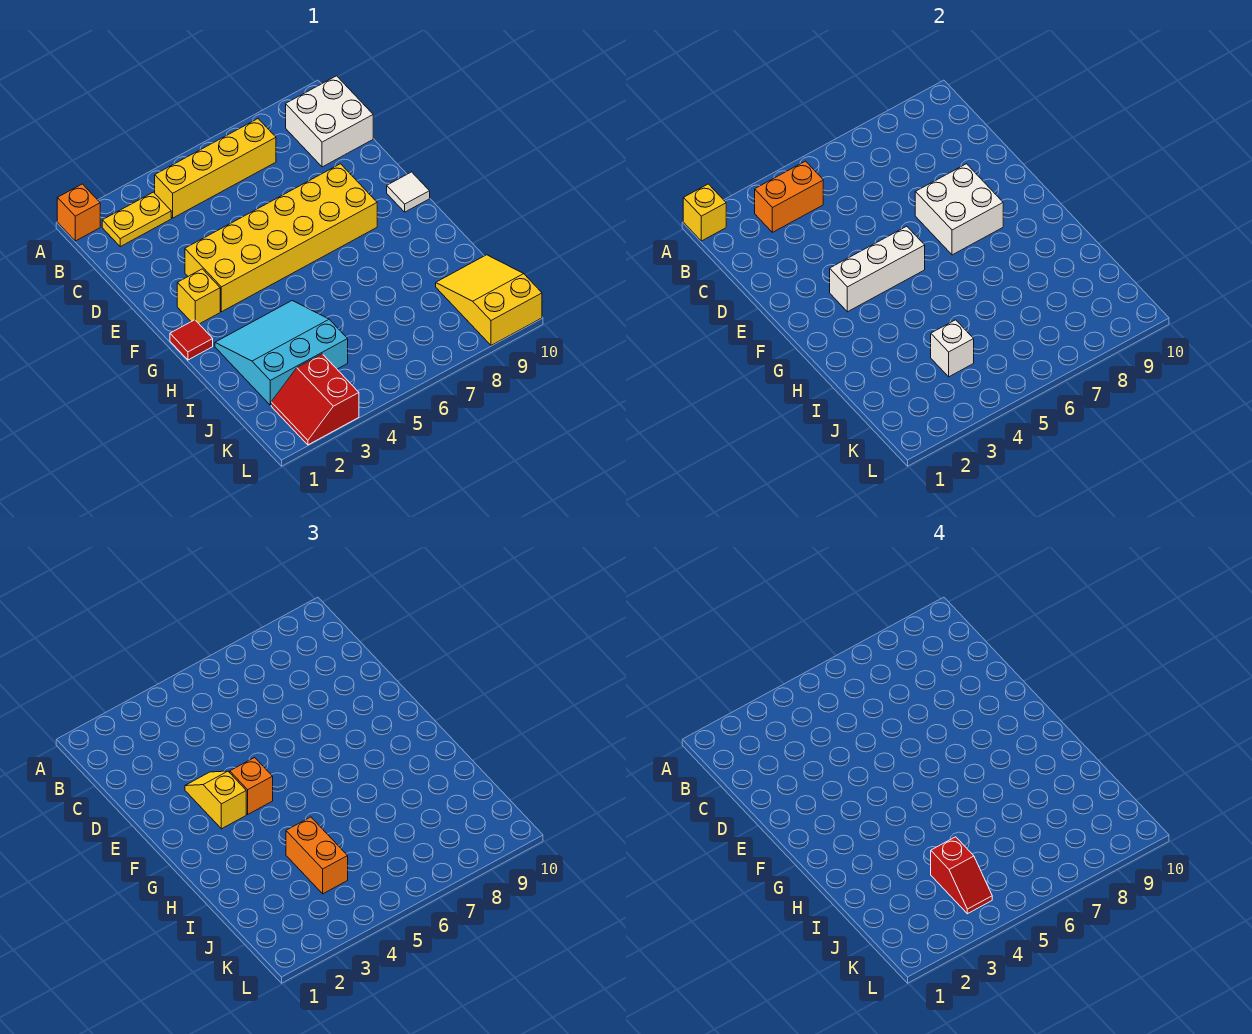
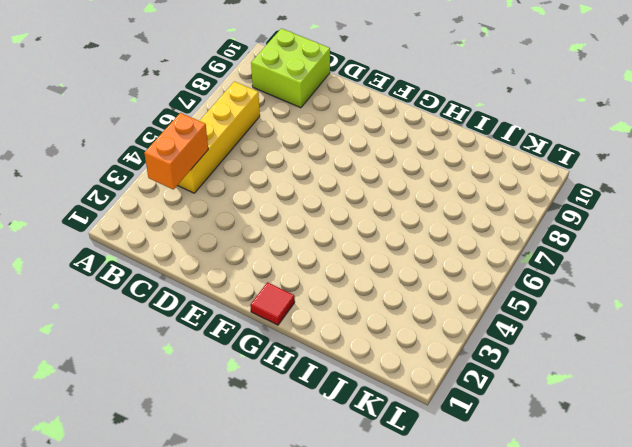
lime 2x2 brick [251,28,330,108] -> white 2x2 brick [286,76,373,167]
none -> orange 1x1 brick [57,184,100,241]
none -> yellow 1x2 plate [102,192,171,247]
none -> yellow 2x6 brick [185,164,377,312]

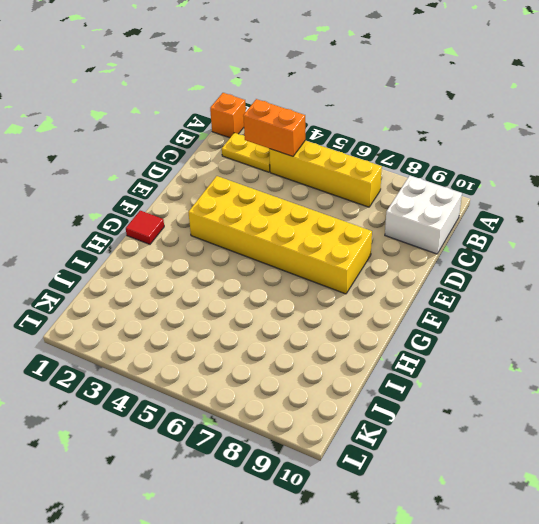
none -> yellow 1x1 brick [177,269,220,324]
none -> white 1x1 tile [387,172,430,212]
none -> cyan 3x3 slope [215,301,348,405]

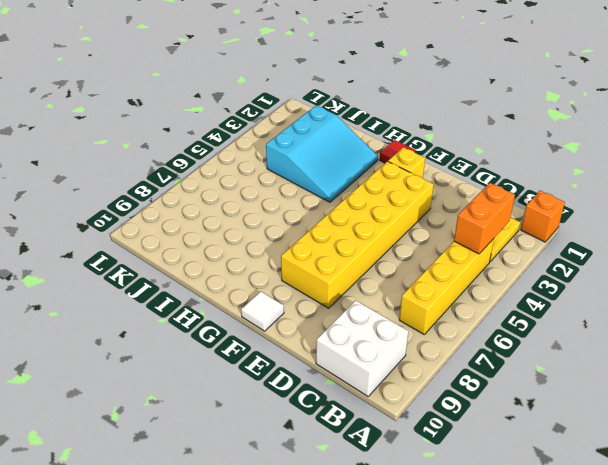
none -> yellow 2x3 slope [436,255,542,345]
none -> red 2x2 slope [271,354,359,445]
none -> yellow 1x1 brick [683,184,726,241]

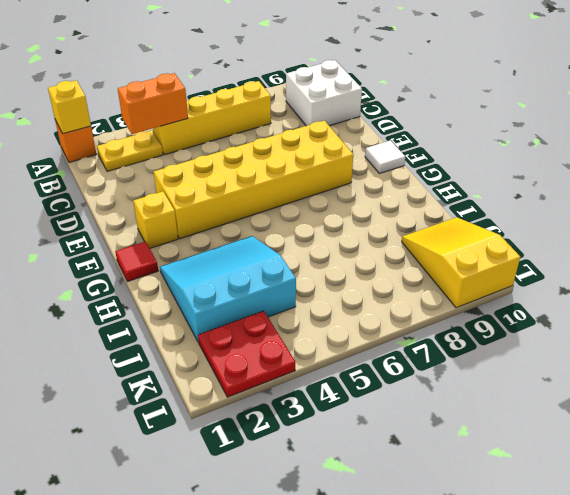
red 2x2 plate [198,311,295,397] -> red 2x2 slope [271,354,359,445]
none -> white 2x2 brick [915,164,1003,255]
none -> white 1x3 brick [830,226,925,312]
none -> white 1x1 brick [931,320,974,377]

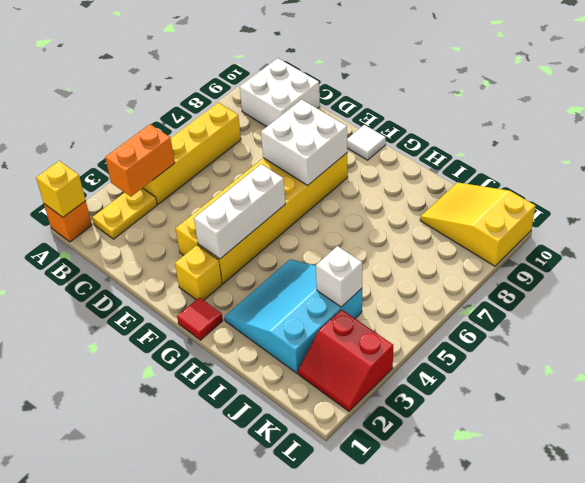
none -> yellow 1x2 slope [185,771,246,829]
none -> orange 1x1 brick [230,758,273,814]
none -> orange 1x2 brick [286,817,348,894]

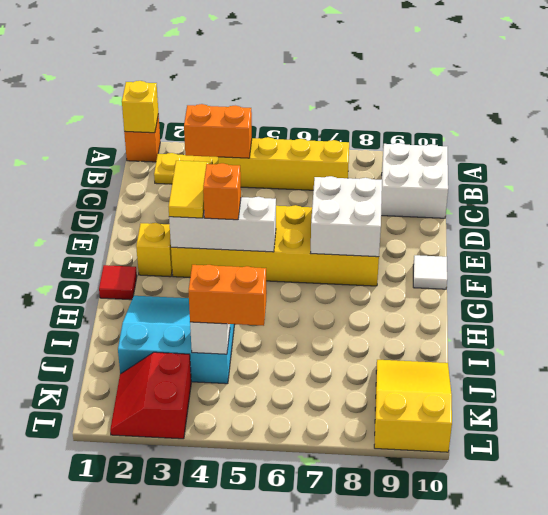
yellow 1x2 tile [169,161,209,218] -> yellow 1x2 slope [185,771,246,829]
orange 1x2 brick [188,265,266,326] -> orange 1x2 brick turned to [286,817,348,894]
none -> red 1x2 slope [931,837,992,914]

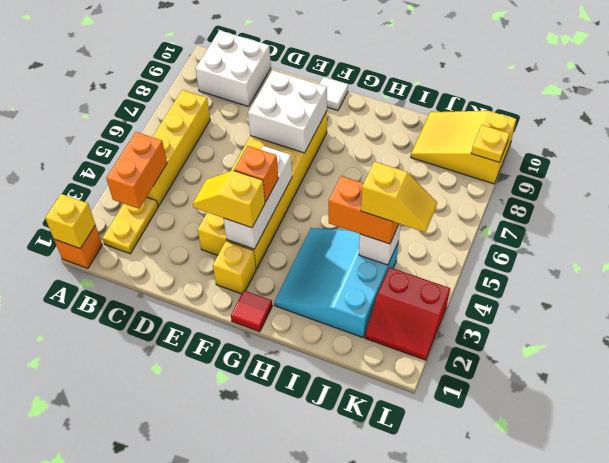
yellow 1x2 slope [361,162,437,232] -> red 1x2 slope [931,837,992,914]
yellow 1x1 plate [472,125,509,162] -> none

